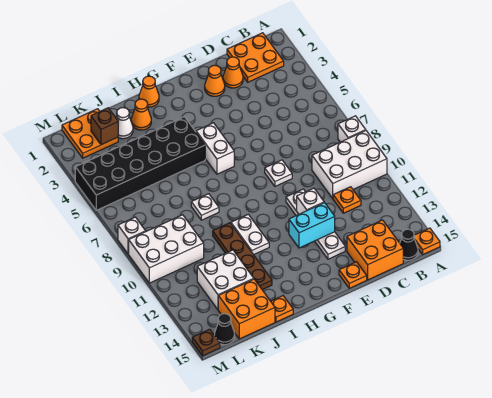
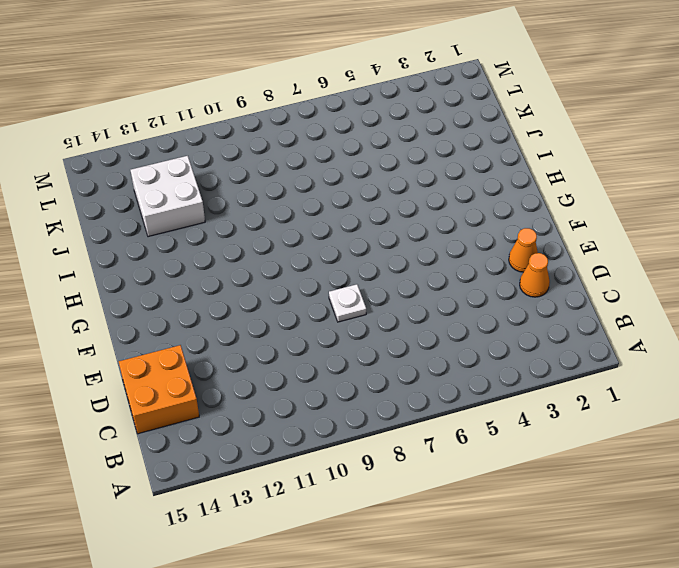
none -> white 1x1 brick [338,116,366,142]
none -> white 2x3 brick [312,131,387,198]
none -> orange 1x1 plate [414,228,440,254]
none -> orange 2x2 plate [227,33,284,82]

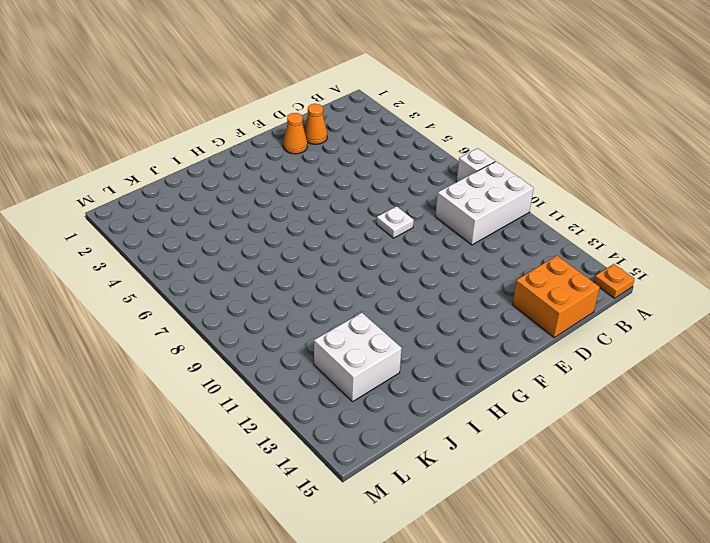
none -> orange 2x2 plate [227,33,284,82]
none -> black 1x1 cone [400,229,418,260]
none -> orange 1x1 plate [333,187,361,213]
none -> white 1x4 plate [286,189,345,259]

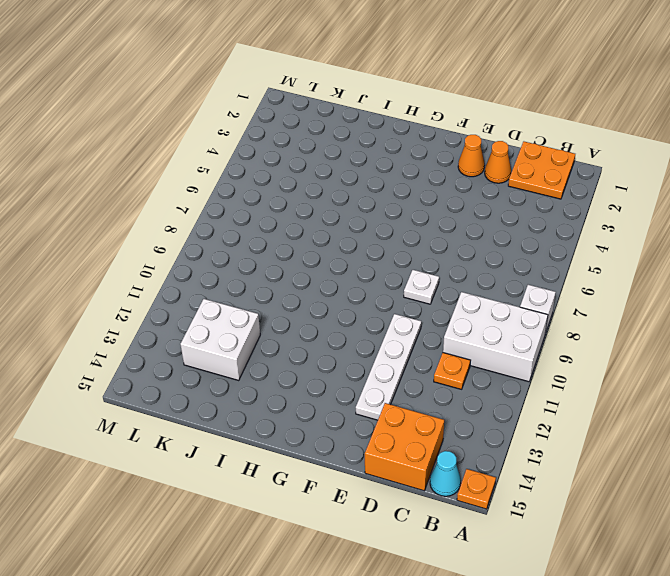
cyan 1x1 cone [430,451,461,496] -> black 1x1 cone [400,229,418,260]
none -> orange 1x1 plate [339,262,367,288]
none -> white 1x2 brick [196,123,234,174]
none -> orange 1x1 cone [139,76,159,107]
none -> black 2x6 brick [75,117,205,210]

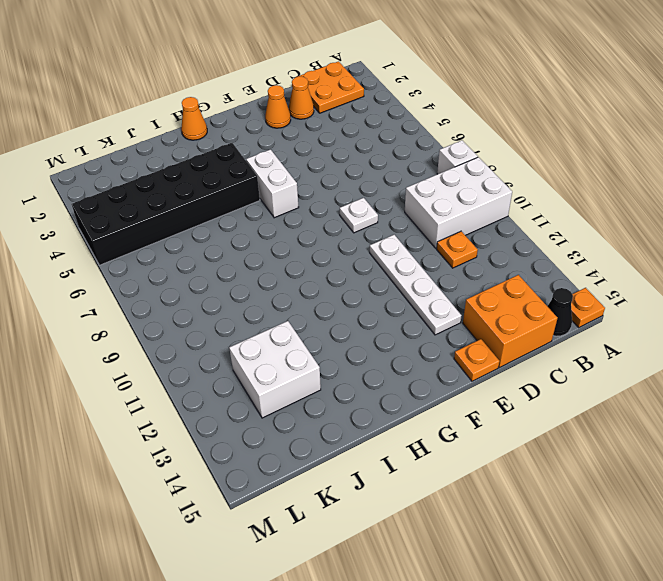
none -> white 1x2 plate [231,214,269,255]
none -> orange 1x1 cone [131,99,151,130]
none -> white 1x1 plate [191,194,219,220]
none -> brown 1x4 plate [213,223,272,290]

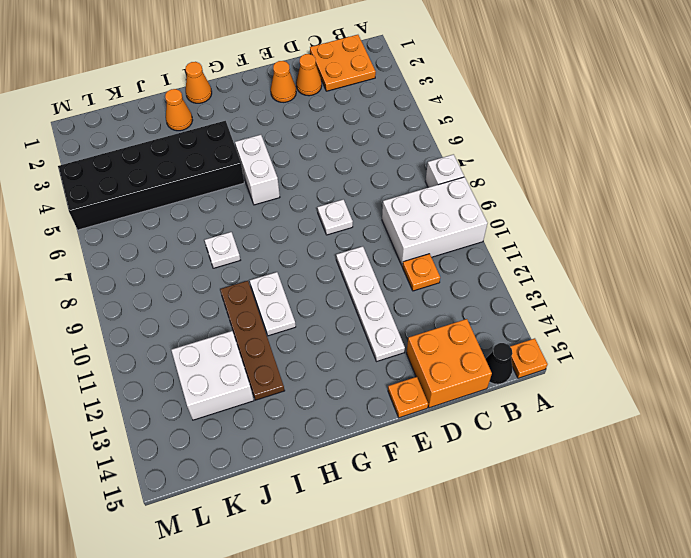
none -> orange 1x1 plate [271,296,293,322]
none -> white 1x1 cone [116,108,133,139]
none -> orange 2x2 brick [218,279,275,339]
none -> orange 2x2 plate [62,109,118,158]

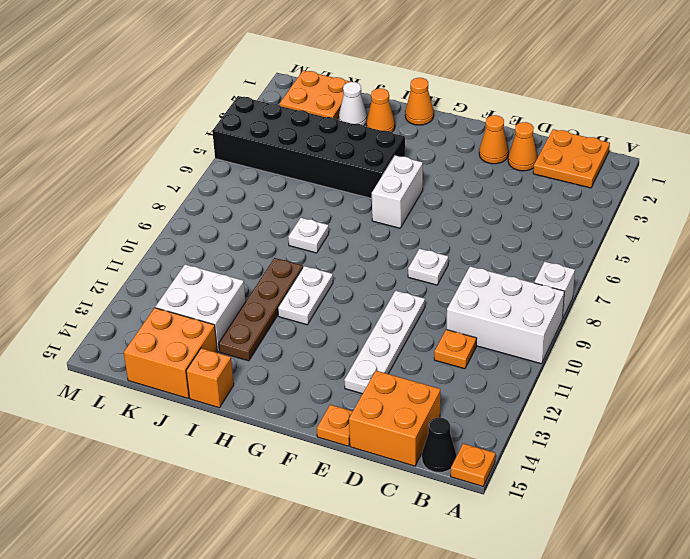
orange 1x1 brick [186,348,234,408] -> orange 1x1 plate [271,296,293,322]
none -> white 2x3 brick [129,215,204,283]
none -> black 1x1 cone [215,314,235,345]
none -> white 1x1 brick [118,217,146,254]
none -> brown 1x1 plate [192,329,220,356]

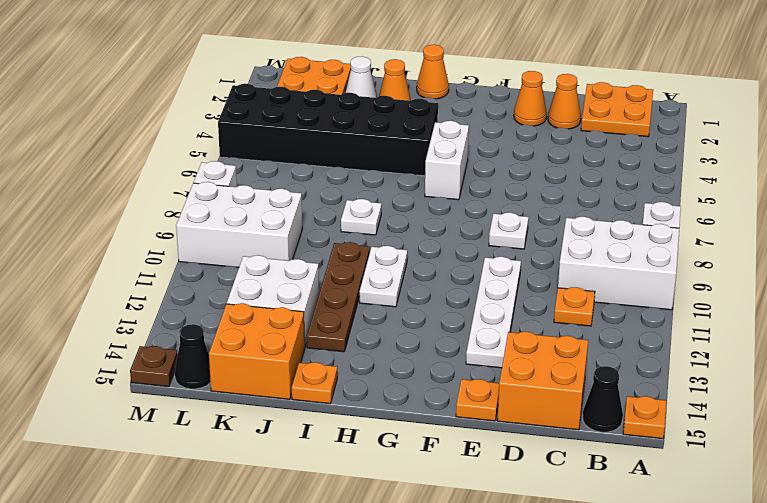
none -> white 1x1 brick [297,188,324,214]
none -> cyan 1x2 brick [289,203,335,248]
none -> brown 1x1 brick [91,108,118,145]

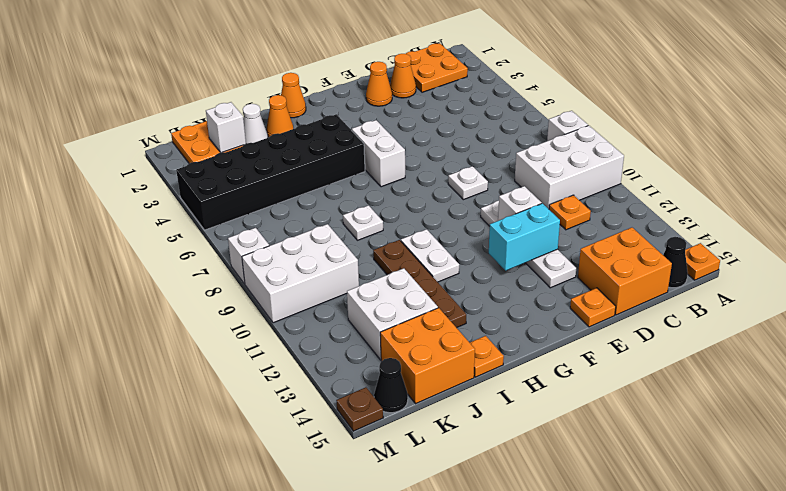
white 1x1 brick [206,102,246,153] -> brown 1x1 brick [91,108,118,145]

